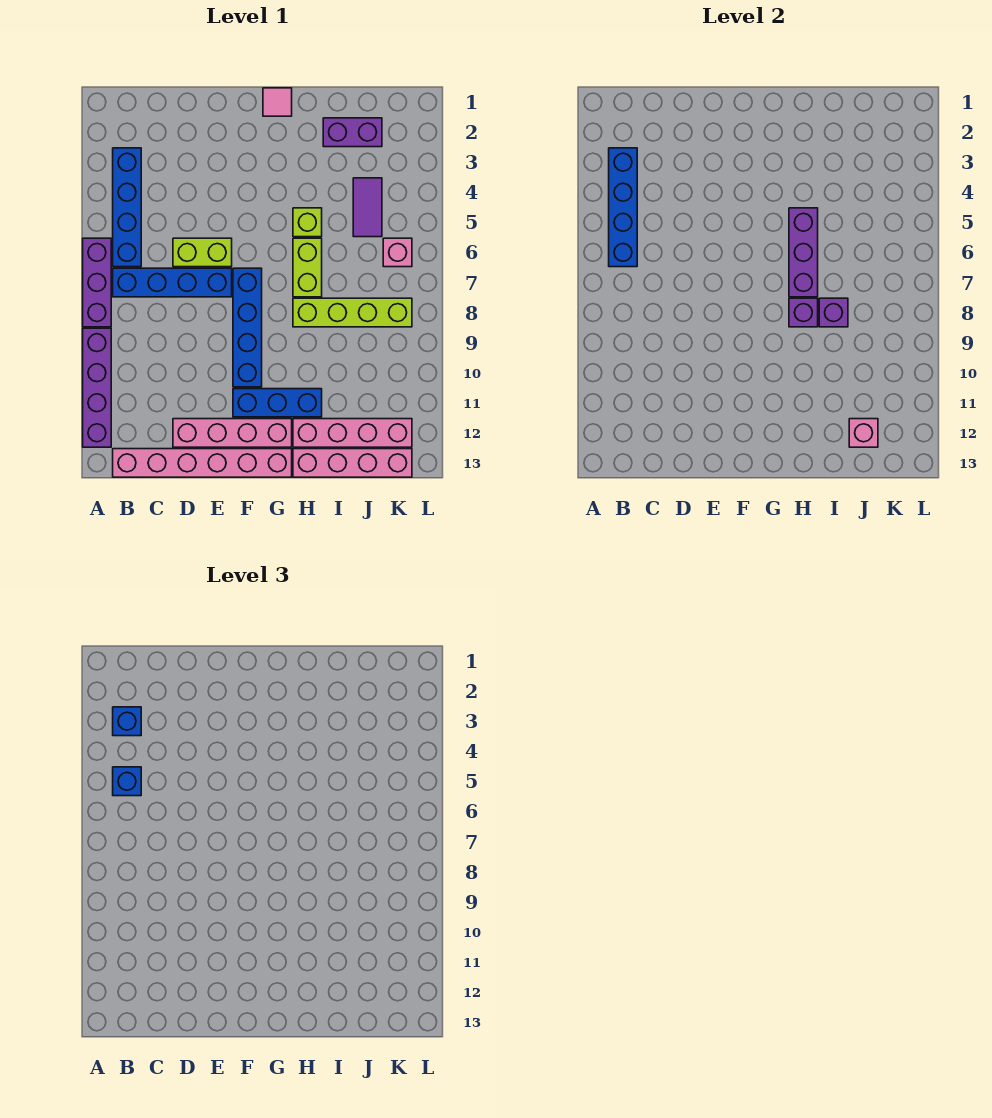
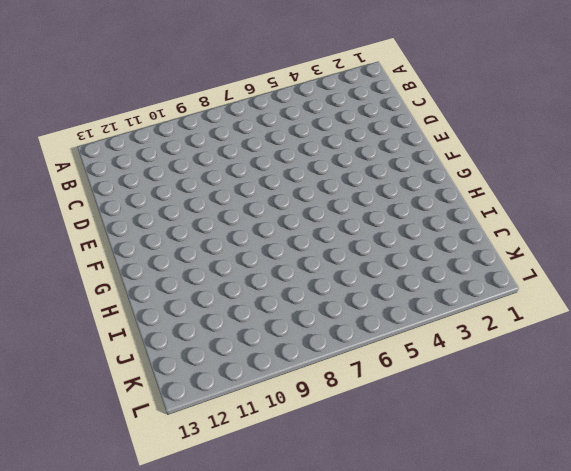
none -> purple 1x3 brick [83,238,111,327]
none -> purple 1x4 brick [83,328,111,447]
none -> blue 1x4 brick [113,148,141,267]

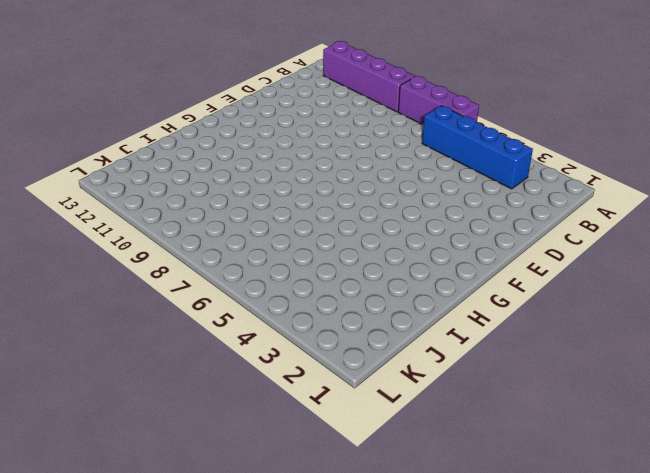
none -> blue 1x4 brick [113,268,232,297]
none -> pink 1x6 brick [113,449,292,477]
none -> lime 1x2 brick [173,238,232,267]

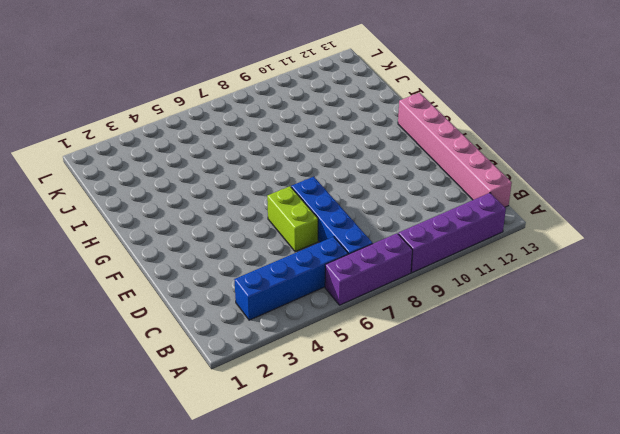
none -> pink 1x4 brick [173,419,292,447]
none -> blue 1x4 brick [233,268,262,387]
none -> blue 1x3 brick [233,389,322,417]

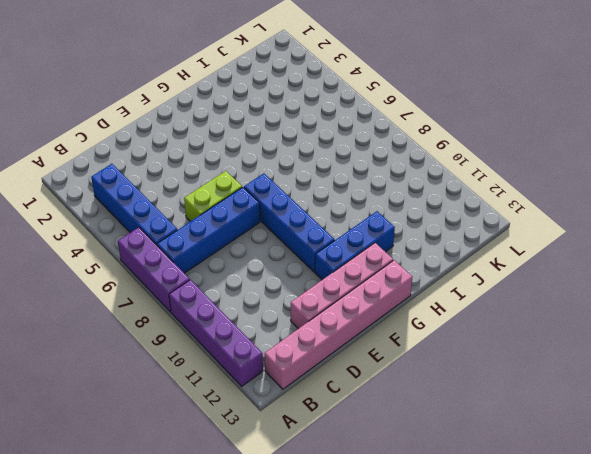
none -> pink 1x1 tile [263,88,292,116]
none -> lime 1x1 brick [293,208,322,237]
none -> lime 1x2 brick [293,238,322,297]

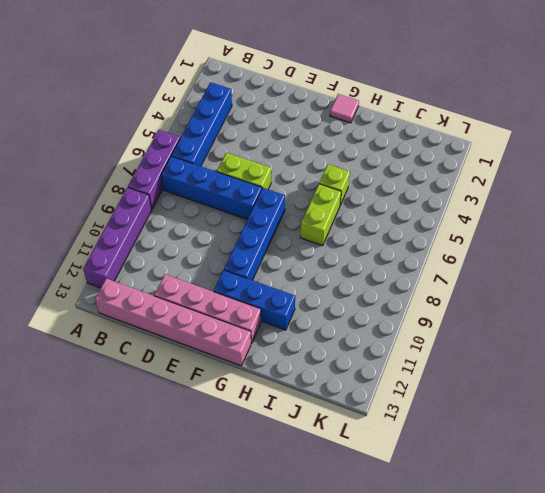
none -> lime 1x4 brick [293,298,412,327]
none -> pink 1x4 brick [293,419,412,447]
none -> pink 1x4 brick [293,449,412,477]

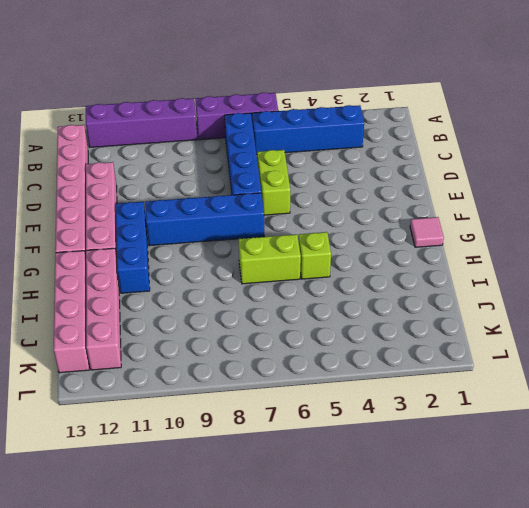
none -> lime 1x4 brick [293,298,412,327]
none -> purple 1x2 brick [323,118,382,147]
none -> purple 1x2 tile [353,178,382,237]

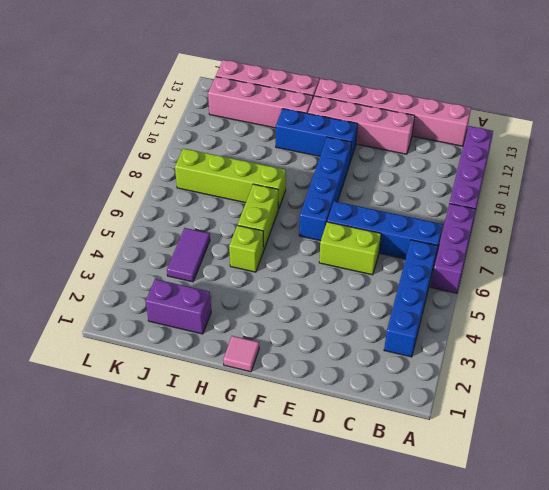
none -> pink 1x1 brick [383,238,412,267]
none -> blue 1x4 brick [609,148,637,267]
none -> purple 1x3 brick [789,208,818,297]

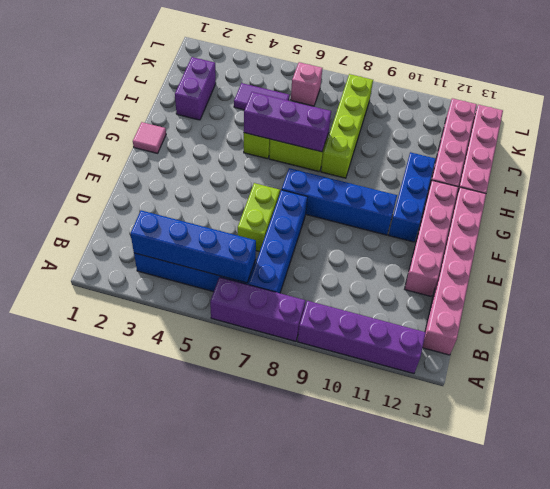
none -> purple 1x1 brick [789,298,818,327]
none -> purple 1x1 brick [819,298,848,327]
none -> pink 1x1 brick [849,419,878,447]

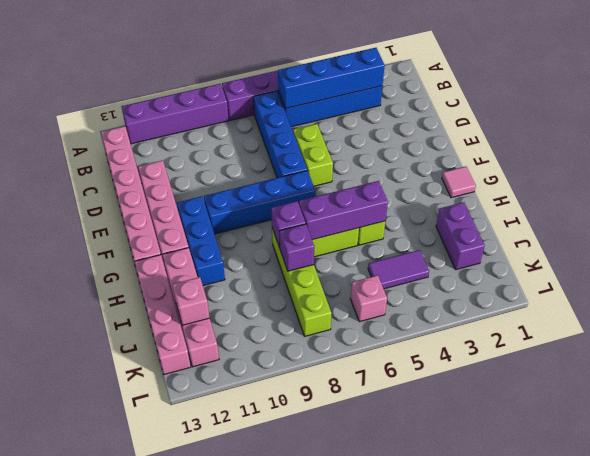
none -> blue 1x1 brick [113,707,141,736]
none -> blue 1x1 brick [113,767,141,796]

